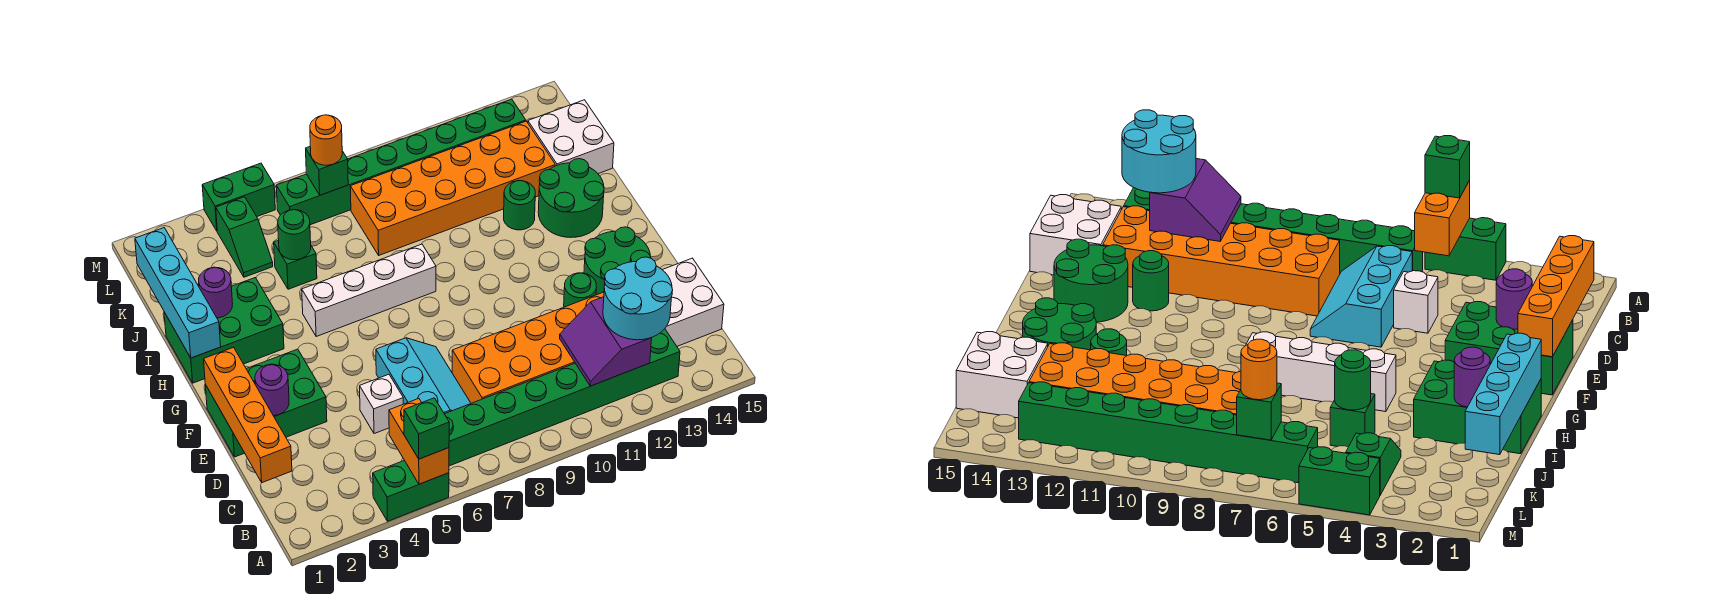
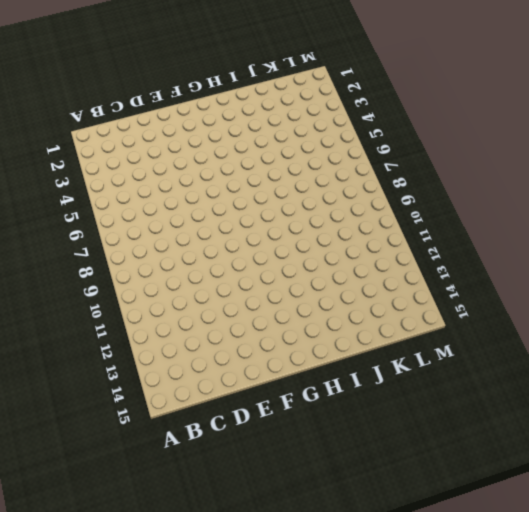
none -> green 1x2 brick [373,460,449,521]
none -> green 1x8 brick [445,329,680,466]
none -> cyan 2x3 slope [376,338,471,414]
none -> orange 2x6 brick [452,292,604,403]

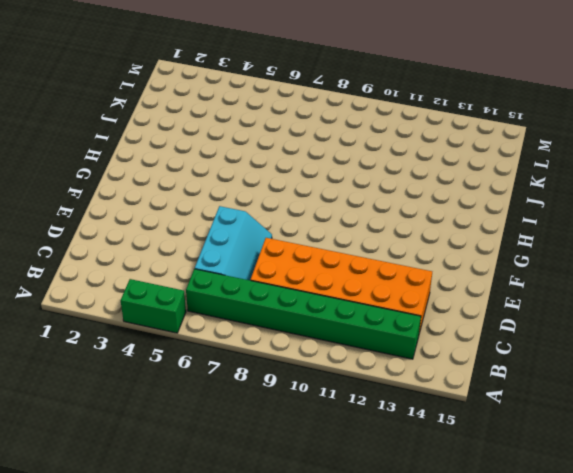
none -> white 2x2 brick [663,258,724,346]
none -> white 1x1 brick [360,374,403,434]
none -> green 2x3 brick [205,349,327,457]
none -> green 1x1 round brick [564,273,596,307]

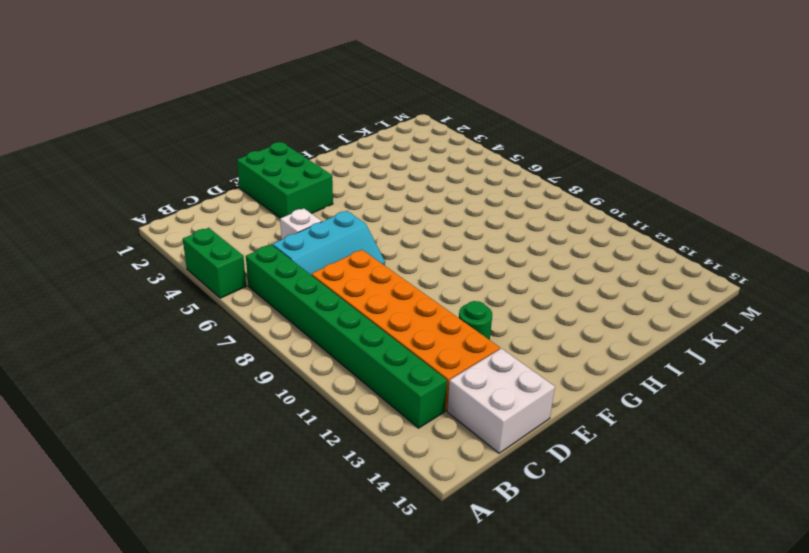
none -> green 2x2 round brick [584,227,651,295]
none -> green 2x3 brick [164,278,284,383]
none -> white 1x4 brick [302,244,436,336]
none -> green 2x2 round brick [538,159,604,238]

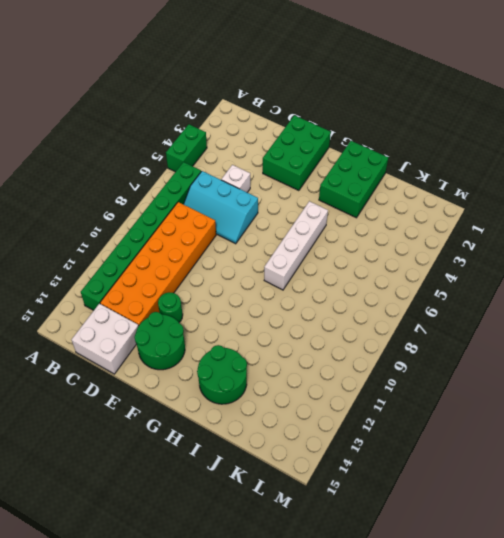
none -> green 1x1 round brick [504,181,535,230]
none -> green 1x1 brick [274,240,317,289]
none -> orange 2x6 brick [350,121,555,255]
none -> white 2x2 brick [528,100,614,174]

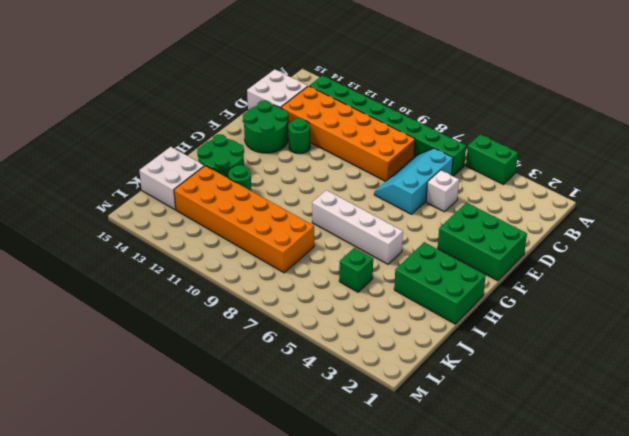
none -> green 1x2 slope [216,197,273,277]
none -> green 1x8 brick [276,99,526,225]
none -> green 1x2 brick [202,163,275,231]
none -> orange 1x2 brick [389,399,449,484]

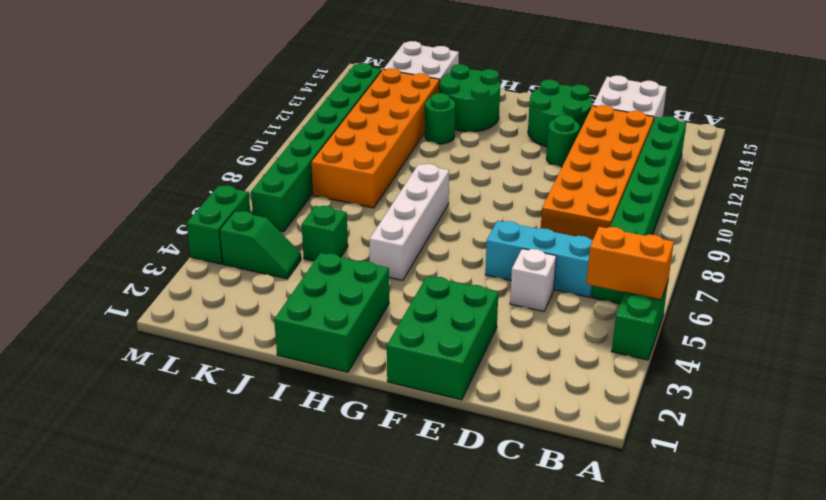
none -> purple 2x2 slope [560,297,652,386]
none -> orange 1x4 brick [204,347,292,483]
none -> purple 1x1 round brick [255,364,289,416]
none -> cyan 1x4 brick [135,228,221,358]

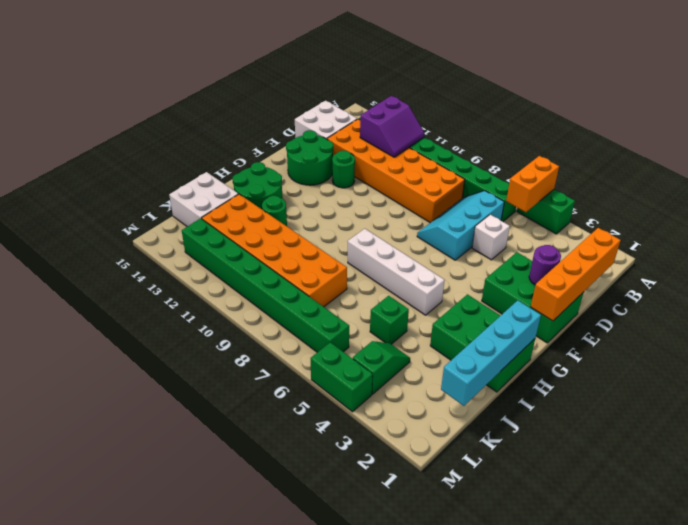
none -> purple 1x1 round brick [199,267,233,318]
none -> green 1x1 round brick [278,210,311,260]
none -> green 1x1 brick [306,147,348,195]
none -> green 1x1 brick [404,398,449,459]

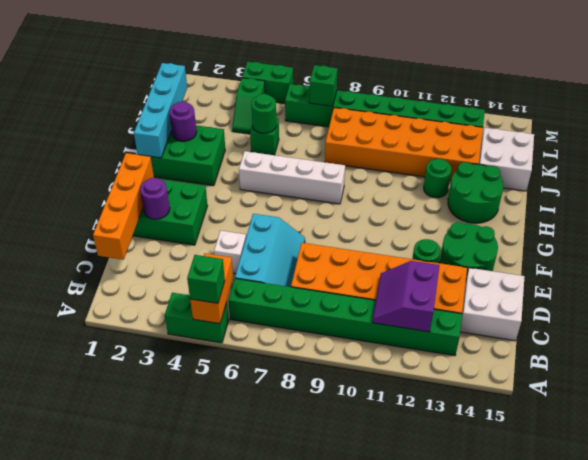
none -> cyan 2x2 round brick [603,257,673,340]
none -> orange 1x1 round brick [310,115,342,165]

